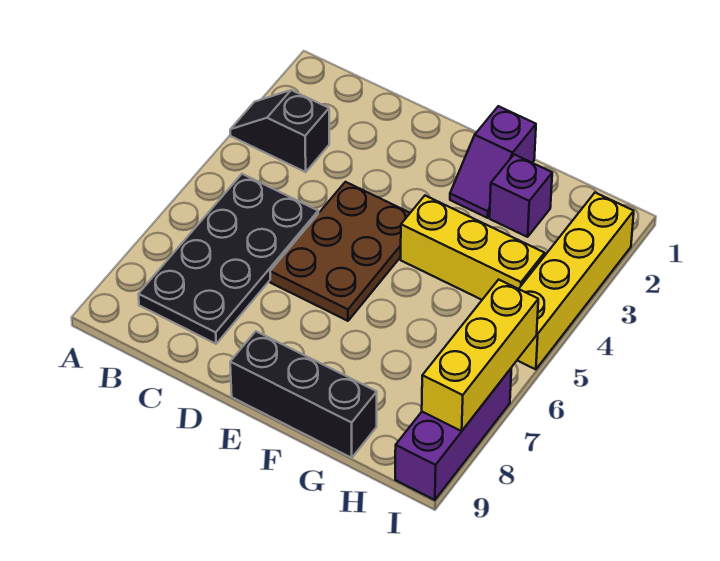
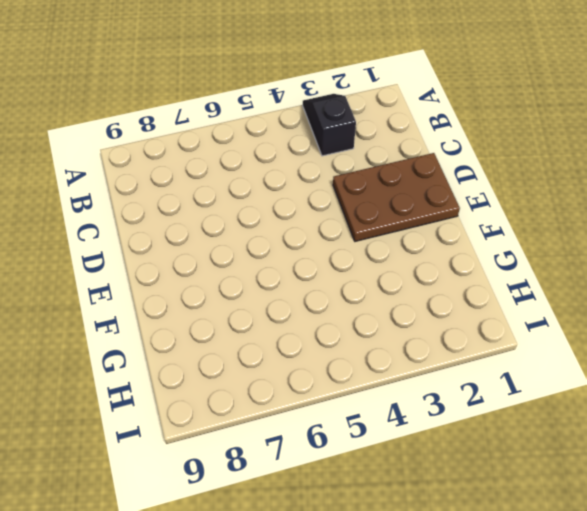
brown 2x3 plate [333,153,460,241] -> brown 2x3 plate moved to [270,182,410,321]
none -> black 2x4 plate [138,174,318,344]
none -> black 1x3 brick [230,331,377,458]

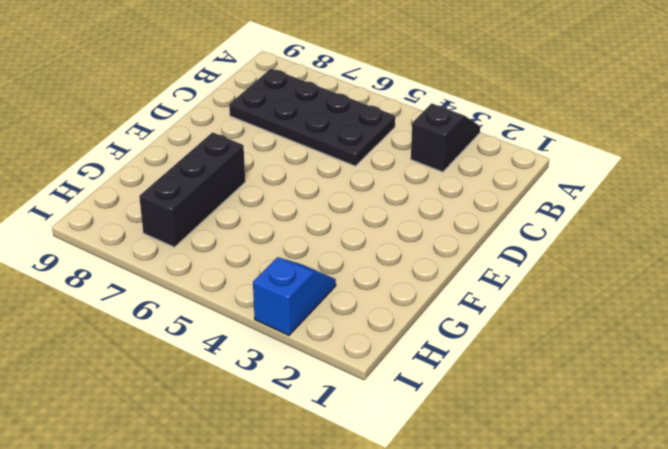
black 1x3 brick [139,132,245,247] -> black 1x3 brick moved to [230,331,377,458]
blue 1x2 slope [253,257,336,335] -> yellow 1x4 brick [517,193,634,369]
none -> brown 2x3 plate [270,182,410,321]
none -> purple 1x2 slope [450,106,536,218]

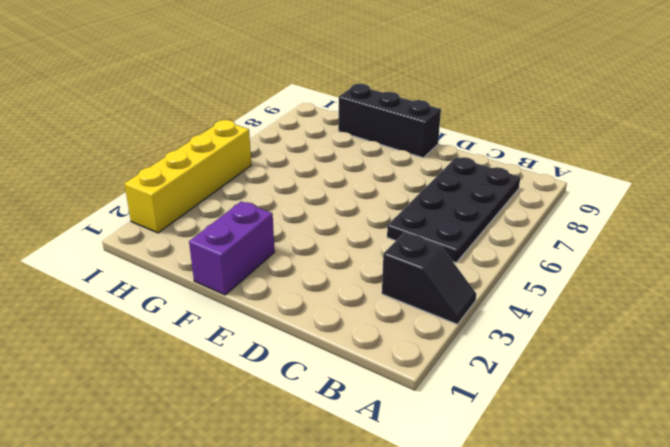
purple 1x2 brick [189,201,275,295] -> purple 1x2 slope [450,106,536,218]
none -> brown 2x3 plate [270,182,410,321]
none -> yellow 1x3 brick [401,196,545,300]

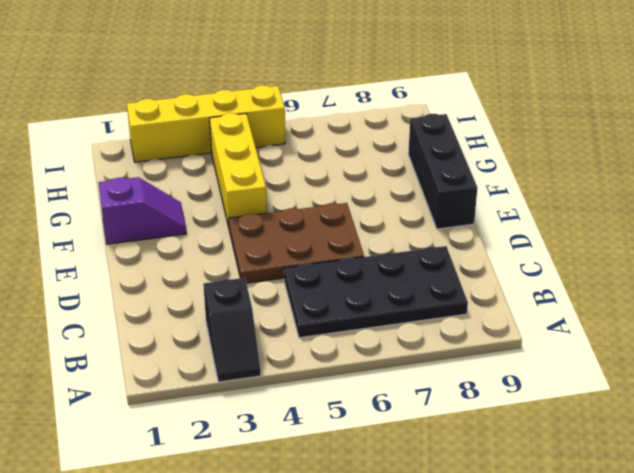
none -> purple 1x1 brick [490,155,552,237]
none -> purple 1x3 brick [395,369,511,500]

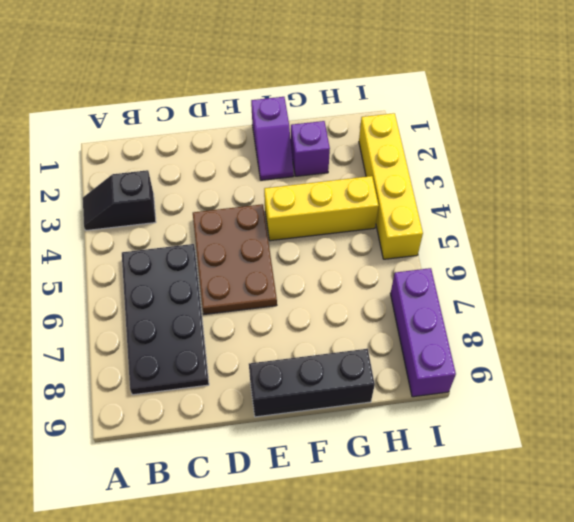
none -> yellow 1x3 brick [422,280,538,431]

